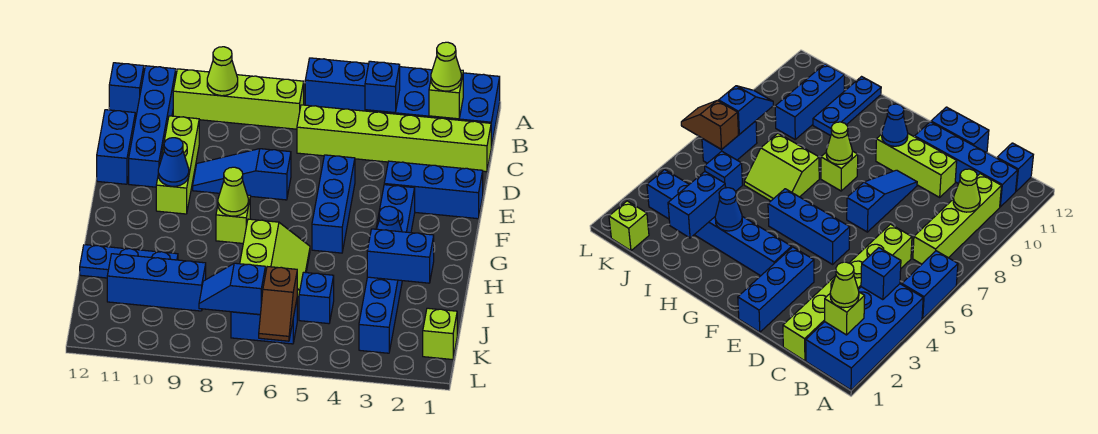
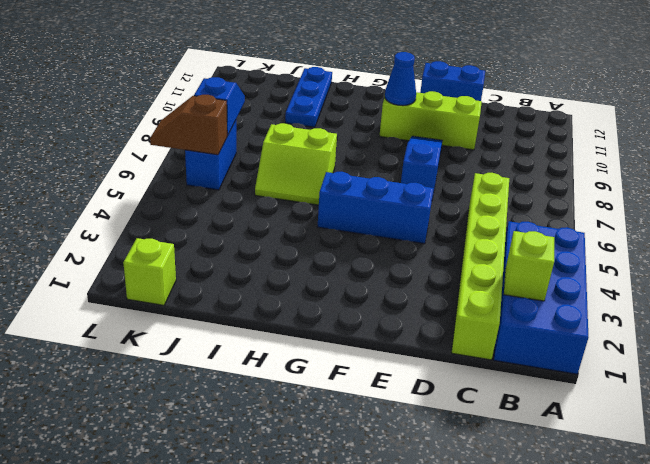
none -> blue 1x2 brick [305,58,369,111]
none -> lime 1x4 brick [173,69,304,129]
none -> blue 1x4 brick [129,66,176,187]

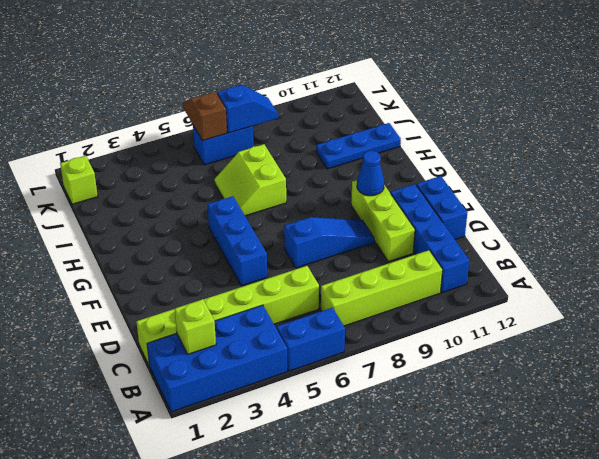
none -> blue 1x1 brick [109,63,144,114]
none -> blue 1x3 brick [384,161,483,219]
none -> blue 1x6 brick [359,185,415,353]

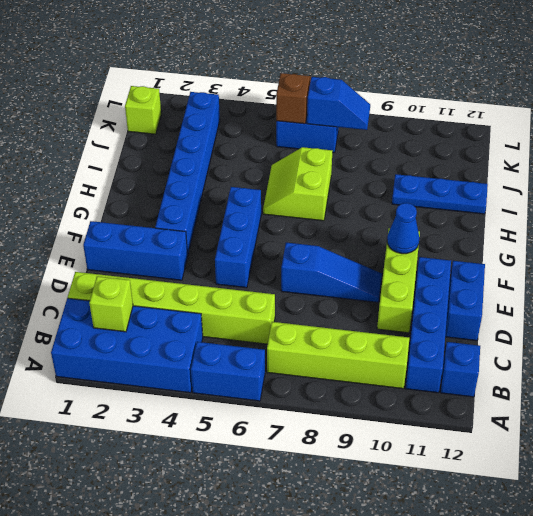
none -> lime 1x1 brick [216,195,250,243]
none -> blue 1x1 brick [299,272,334,324]
none -> blue 1x3 brick [107,254,206,311]

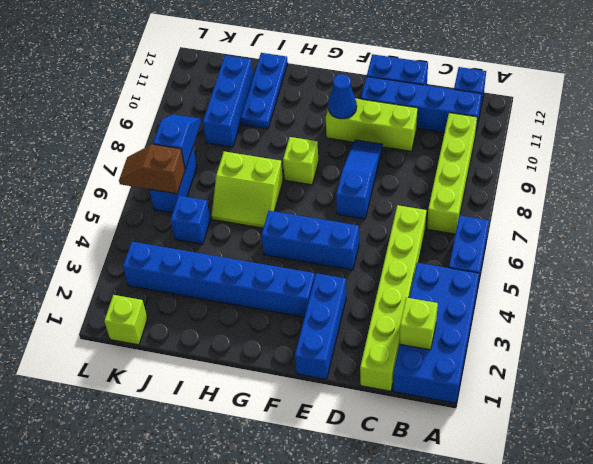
none -> blue 1x1 brick [365,61,400,113]
none -> lime 1x1 cone [207,47,238,96]
none -> lime 1x1 cone [218,167,248,216]

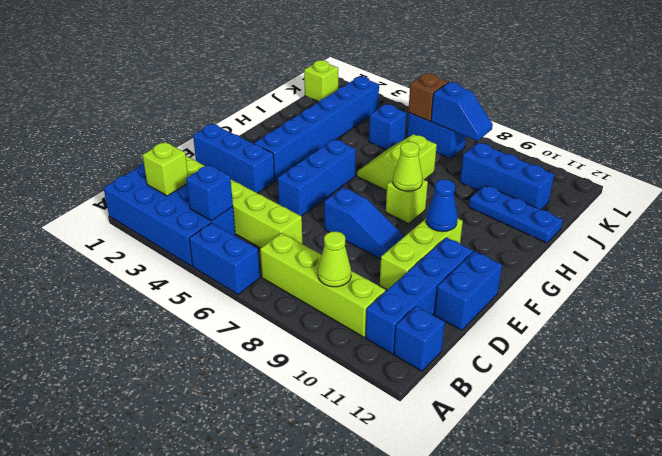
none -> blue 1x1 cone [377,206,402,232]
none -> blue 1x2 brick [367,229,434,283]
none -> lime 1x1 cone [431,42,461,91]

